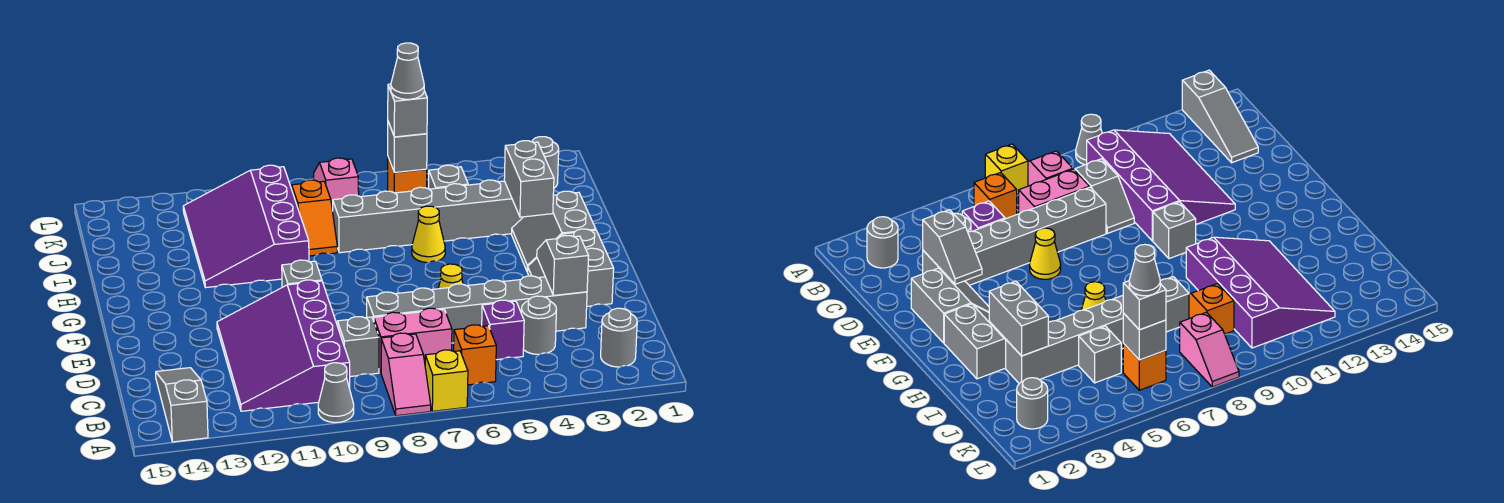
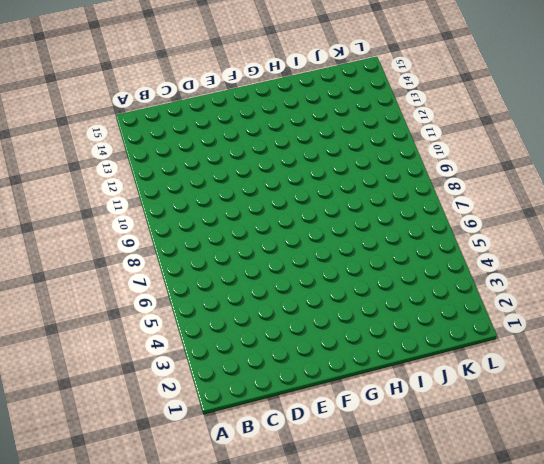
none -> yellow 1x1 brick [425,350,468,411]
none -> pink 1x2 slope [381,333,431,416]
none -> grey 1x1 cone [318,363,354,423]

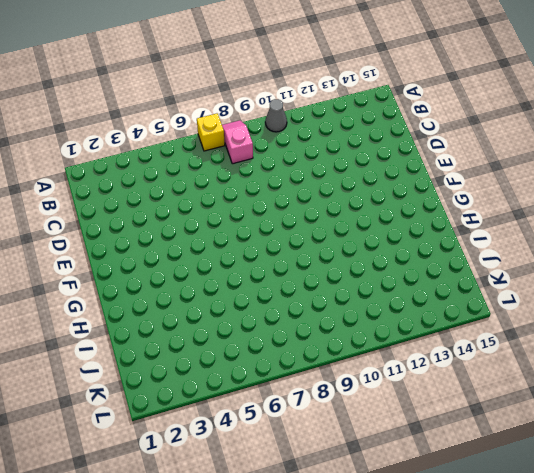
none -> grey 1x3 slope [156,368,208,442]
none -> grey 1x1 round brick [601,308,637,367]
none -> orange 1x1 brick [454,325,496,385]

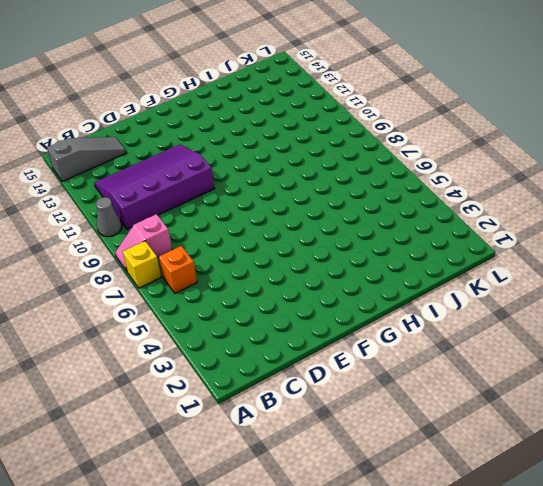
none -> grey 1x1 round brick [601,308,637,367]
none -> grey 1x1 round brick [521,296,556,354]
none -> purple 1x1 brick [482,300,524,360]

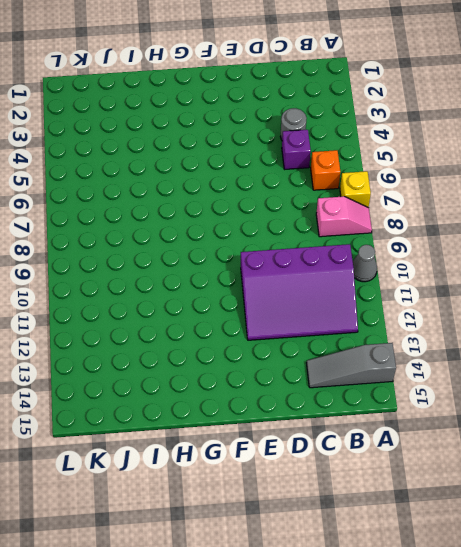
none -> grey 1x1 round brick [601,308,637,367]
none -> pink 1x2 brick [374,308,452,372]
none -> grey 1x2 slope [336,317,379,377]

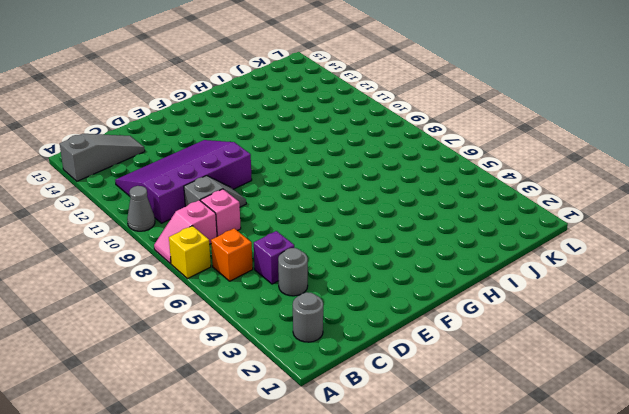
pink 1x1 brick [201,189,241,237] -> pink 1x2 brick [374,308,452,372]
none -> grey 1x6 brick [367,276,587,343]
none -> grey 2x2 slope [528,229,614,306]
none -> yellow 1x1 cone [438,264,463,289]

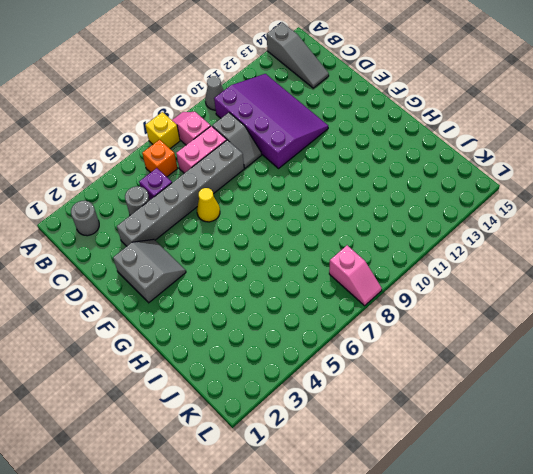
none -> grey 1x1 brick [282,260,322,287]
none -> grey 2x2 slope [512,191,596,272]
none -> yellow 1x1 cone [412,206,445,263]

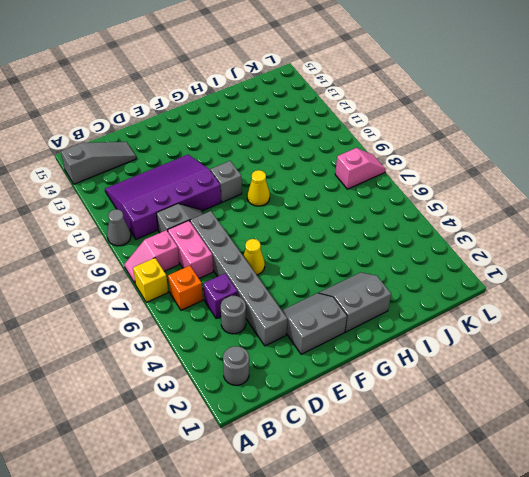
yellow 1x1 cone [247,170,270,206] -> yellow 1x1 cone moved to [412,206,445,263]
none -> purple 3x4 slope [183,165,309,288]
none -> grey 1x6 brick [333,180,523,253]
none -> orange 1x2 slope [292,180,337,256]

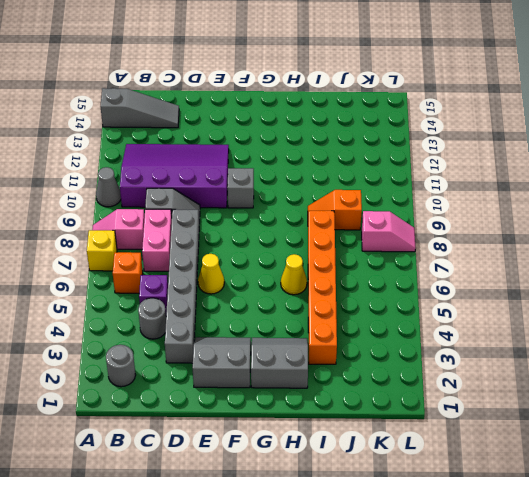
orange 1x6 brick [308,211,337,364] -> grey 1x6 brick [333,180,523,253]
none -> purple 3x4 slope [183,165,309,288]
none -> grey 1x1 brick [429,165,468,189]
none -> grey 1x1 round brick [532,137,559,188]

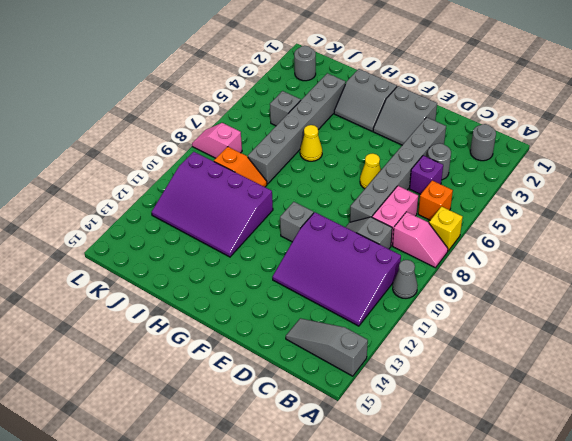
none -> orange 1x1 brick [388,158,427,193]
none -> grey 1x2 slope [537,236,589,295]
none -> grey 1x2 brick [504,141,554,217]

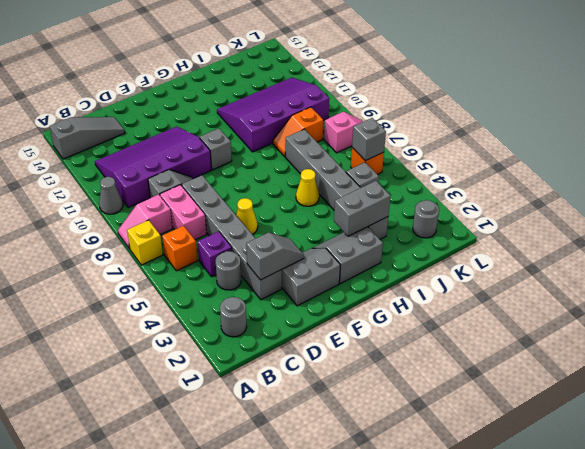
none -> grey 1x1 brick [388,84,427,137]
none -> grey 1x1 cone [391,43,424,99]

